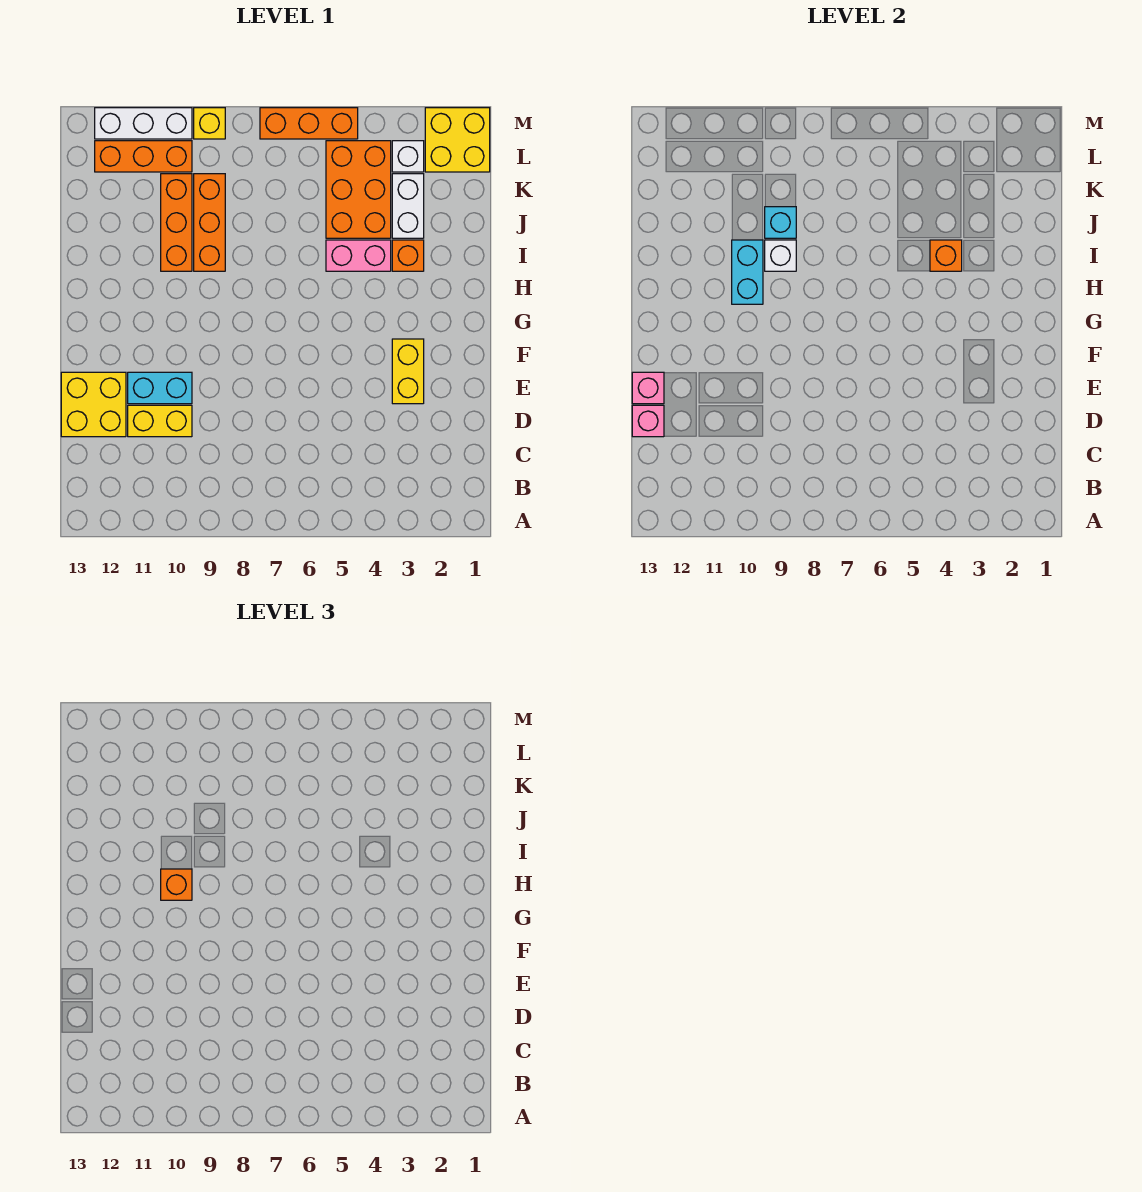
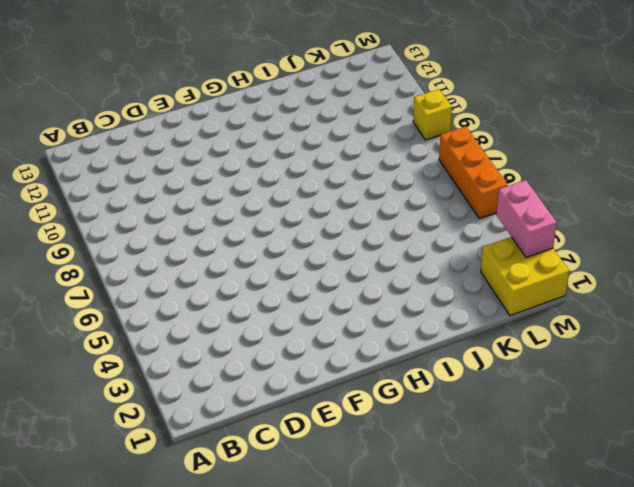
pink 1x2 brick [497,180,557,257] -> pink 1x2 brick moved to [326,240,391,271]
none -> yellow 1x2 brick [128,405,192,437]
none -> yellow 2x2 brick [61,372,126,437]
none -> yellow 1x2 brick [392,339,424,404]

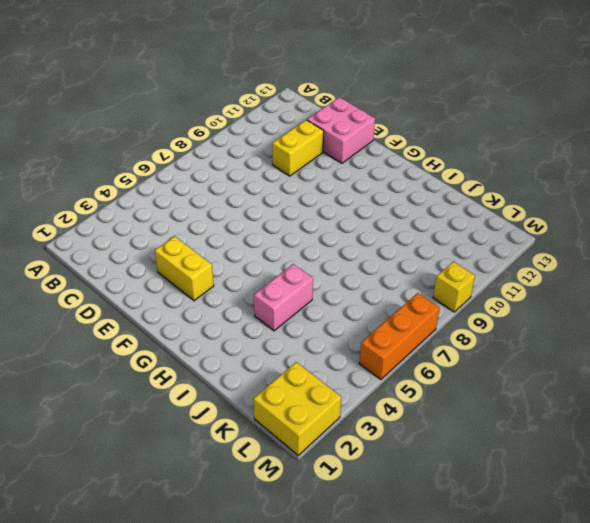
pink 2x2 brick [307,97,375,163] -> yellow 2x2 brick [61,372,126,437]
none -> cyan 1x2 brick [128,372,192,404]
none -> orange 1x1 brick [392,240,424,271]
none -> orange 1x3 brick [194,174,225,271]

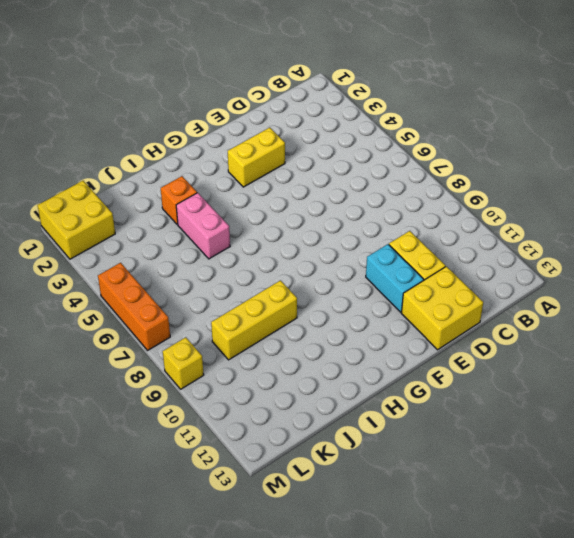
yellow 1x3 brick [211,281,297,360] -> orange 1x3 brick [194,174,225,271]
none -> orange 1x3 brick [161,174,192,271]
none -> white 1x2 brick [392,174,424,238]
none -> orange 2x3 brick [326,141,391,238]

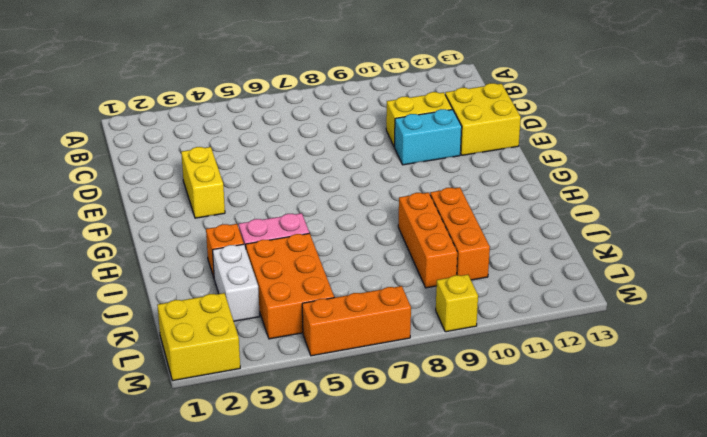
none -> white 1x1 brick [392,141,424,172]
none -> orange 1x3 brick [95,141,192,172]
none -> white 1x3 brick [95,108,192,139]

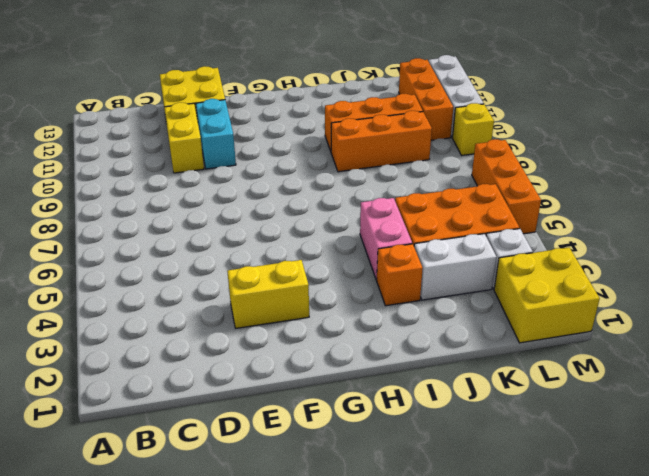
none -> pink 1x1 brick [632,405,664,437]
none -> pink 1x1 brick [632,372,664,404]
none -> cyan 1x2 brick [732,240,763,304]

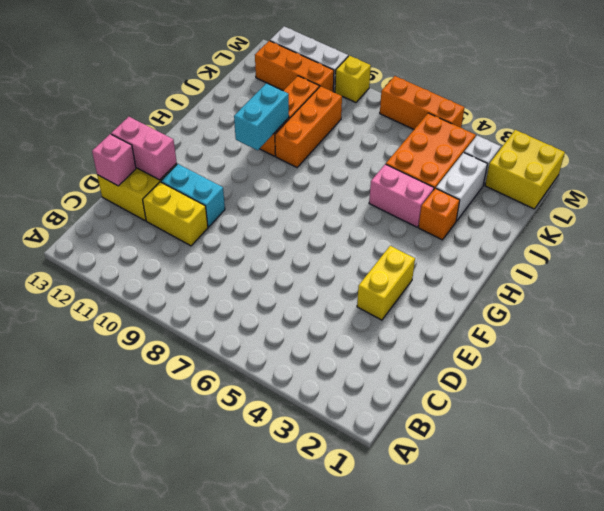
pink 1x2 brick [111,117,177,180] -> pink 1x1 brick [632,372,664,404]
none -> orange 1x1 brick [930,240,962,271]
none -> white 1x1 brick [765,240,796,271]
none -> cyan 1x1 brick [765,207,796,238]

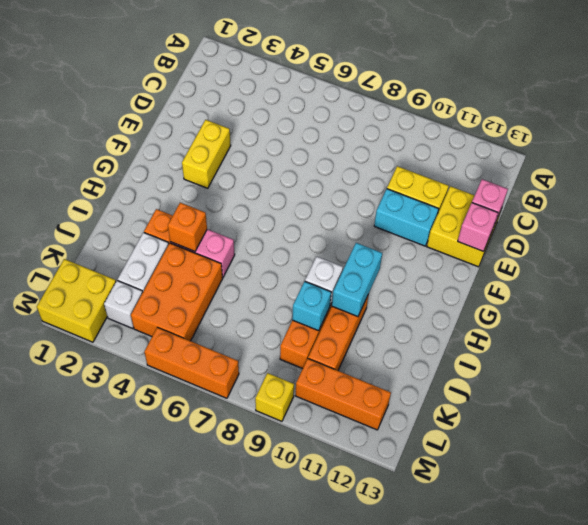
none -> white 1x3 brick [95,108,192,139]
none -> orange 1x1 brick [161,869,192,900]

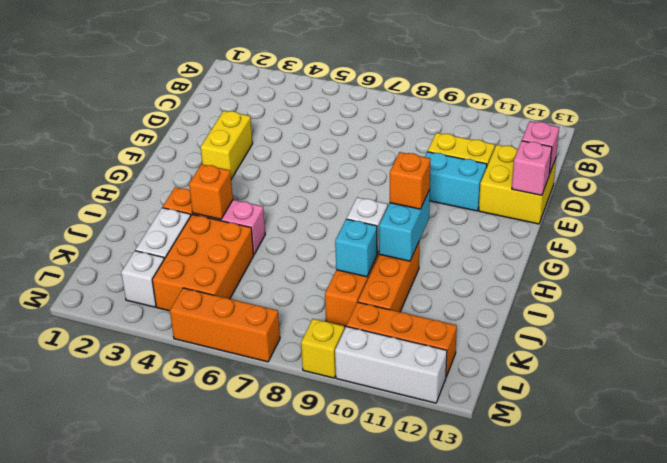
none -> yellow 2x2 brick [425,108,490,172]

